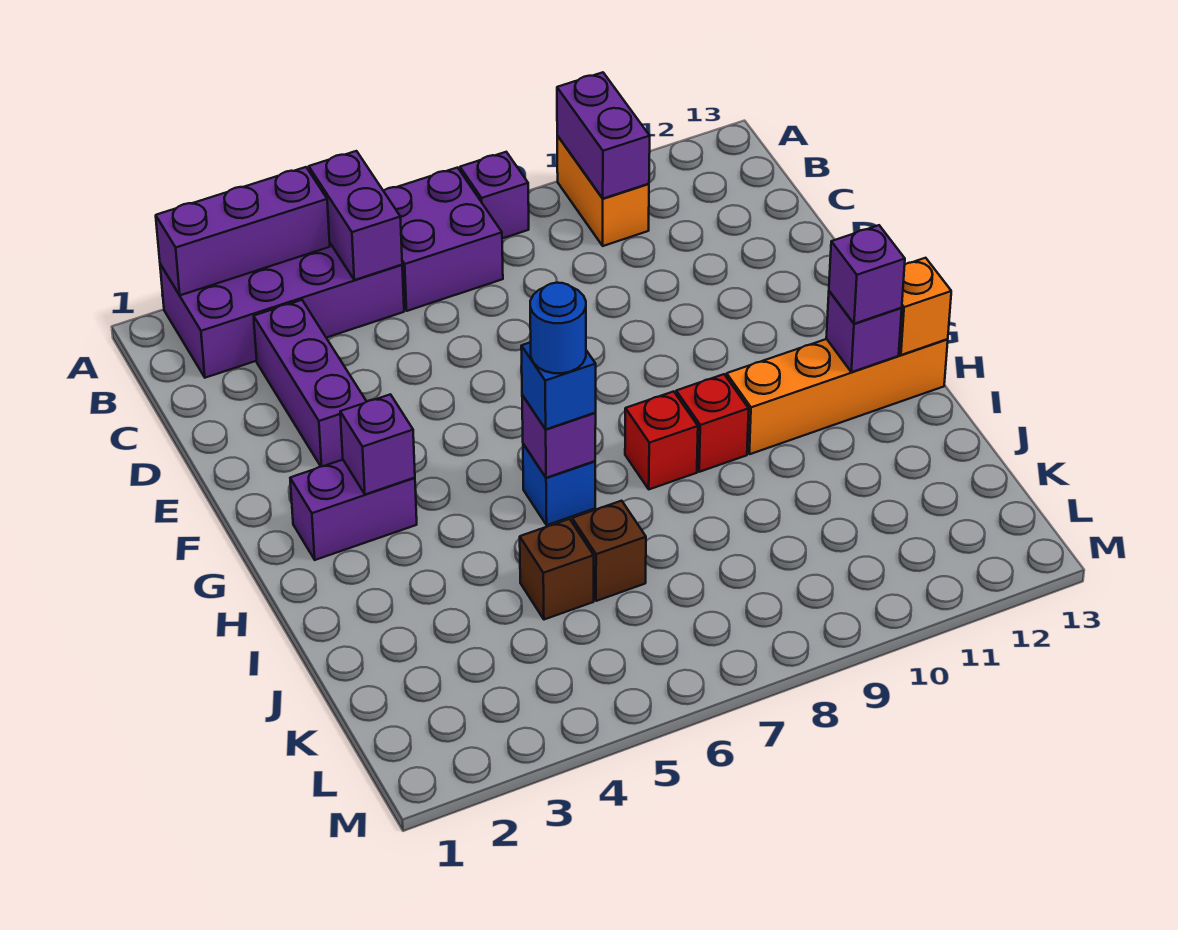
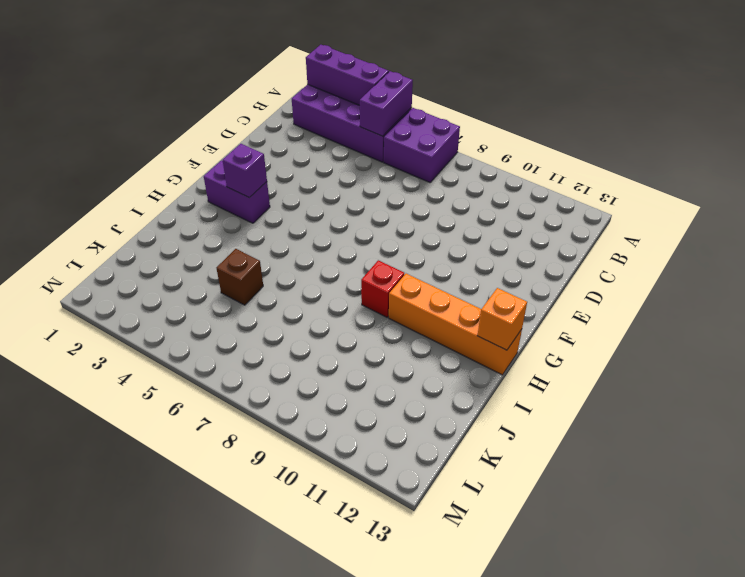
none -> purple 1x1 brick [460,152,529,238]
none -> orange 1x2 brick [557,136,649,246]
none -> purple 1x3 brick [254,300,367,467]

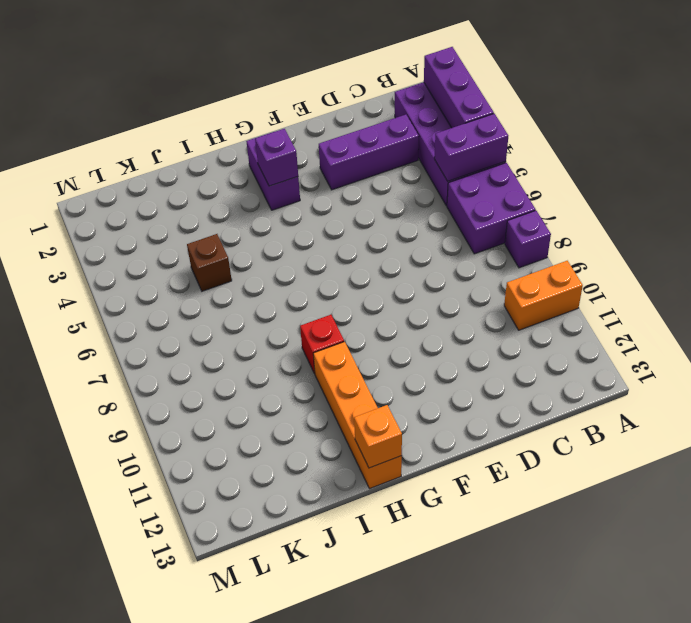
none -> blue 1x1 brick [523,444,595,525]
none -> red 1x1 brick [625,391,698,489]
none -> brown 1x1 brick [572,501,646,601]

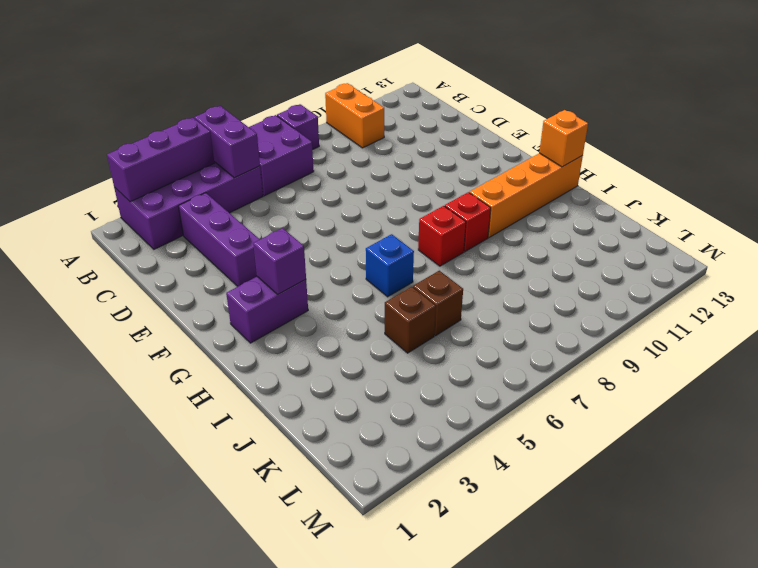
none -> purple 1x2 brick [557,72,650,199]
none -> purple 1x1 brick [522,395,596,478]
none -> purple 1x1 brick [826,291,902,372]

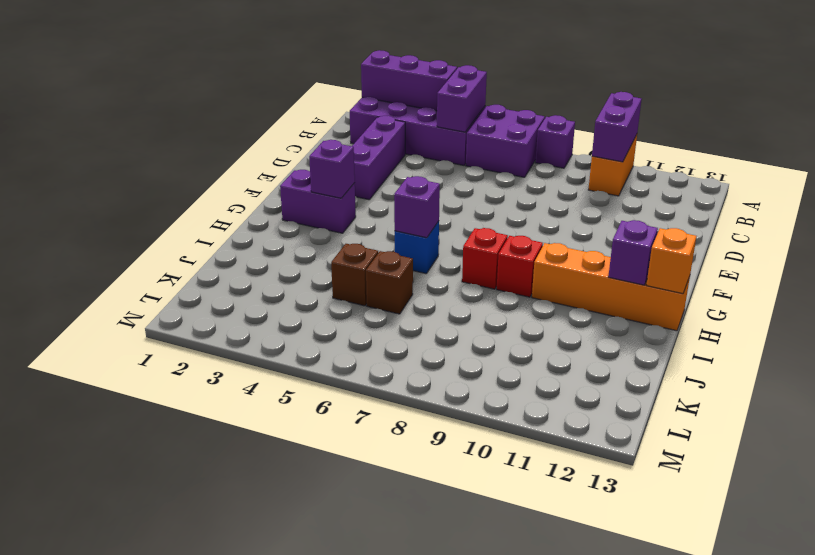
none -> blue 1x1 brick [521,342,596,429]
none -> purple 1x1 brick [829,225,905,324]
none -> blue 1x1 round brick [530,283,586,373]

